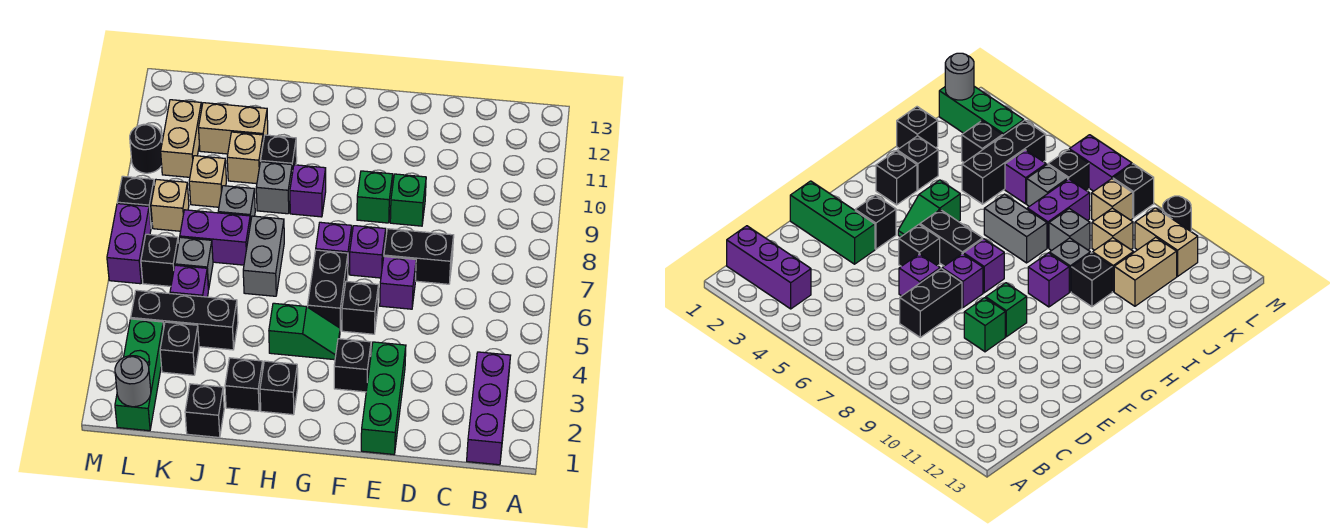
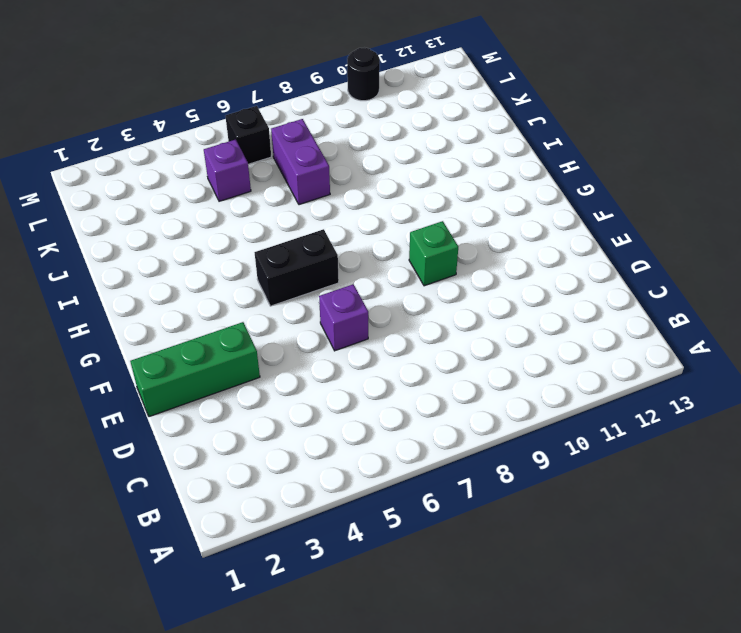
none -> purple 1x3 brick [467,352,511,465]
none -> black 1x2 brick [384,229,454,284]
none -> green 1x1 brick [390,174,426,226]
none -> black 1x1 brick [334,339,371,392]

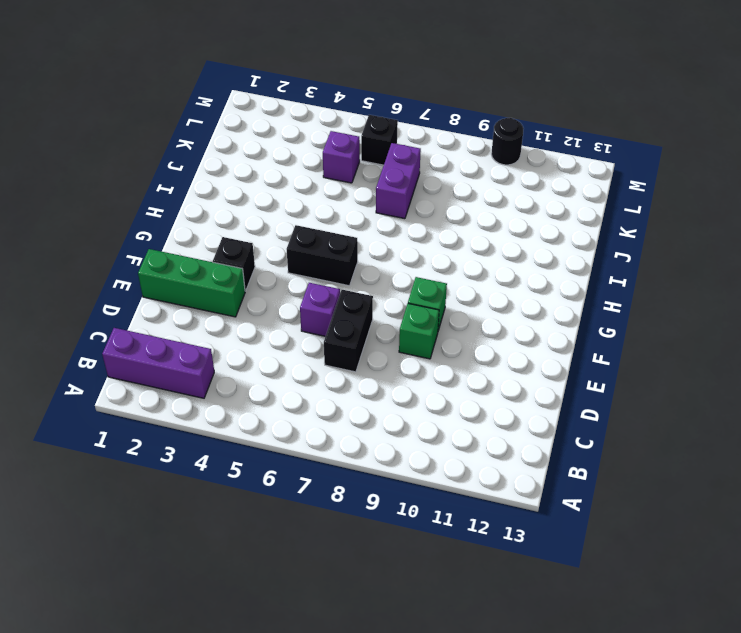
none -> black 1x1 brick [342,281,378,334]
none -> purple 1x1 brick [350,226,386,278]
none -> green 1x2 slope [269,303,340,360]
none -> purple 1x1 brick [316,222,352,271]

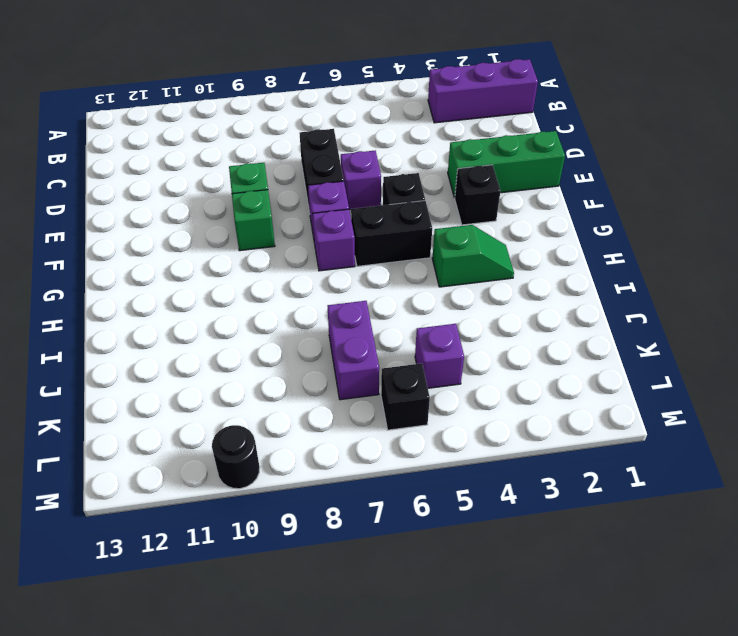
green 1x2 slope [432,225,514,287] -> green 1x2 slope turned to [269,303,340,360]
none -> black 1x1 brick [260,361,298,415]
none -> purple 1x1 brick [290,165,326,217]
none -> black 1x1 brick [225,358,263,411]
none -> grey 1x2 brick [243,216,284,296]

